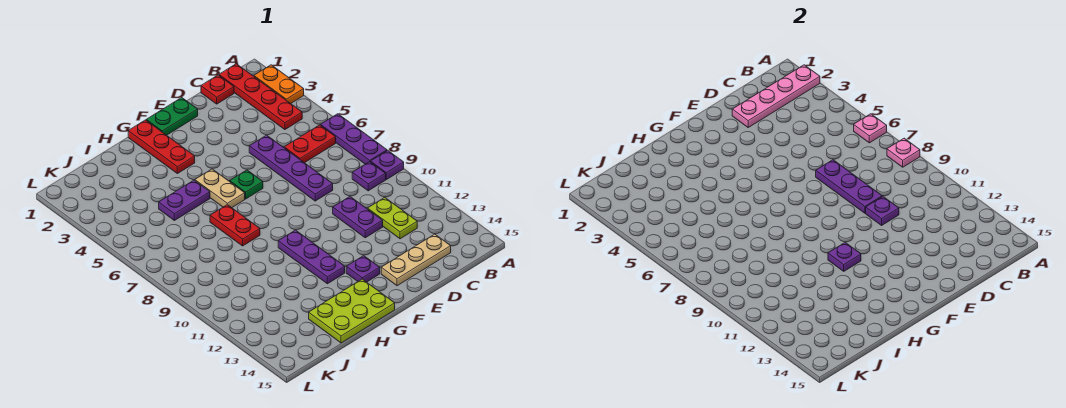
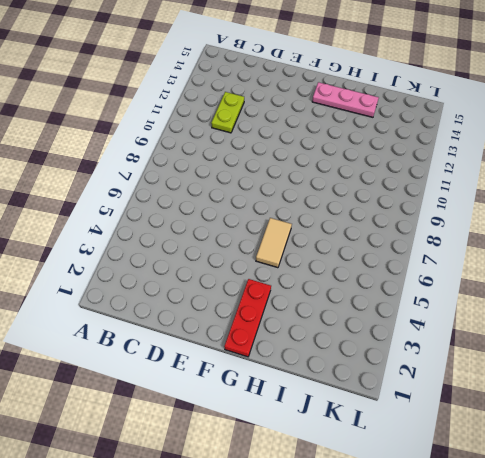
tan 1x2 tile [256,218,292,268] -> tan 1x2 plate [195,169,245,208]
pink 1x3 plate [312,82,379,117] -> lime 2x3 plate [309,279,395,343]
none -> orange 1x2 plate [254,65,304,103]
none -> purple 1x3 plate [321,114,387,164]
none -> purple 1x1 plate [371,151,404,180]

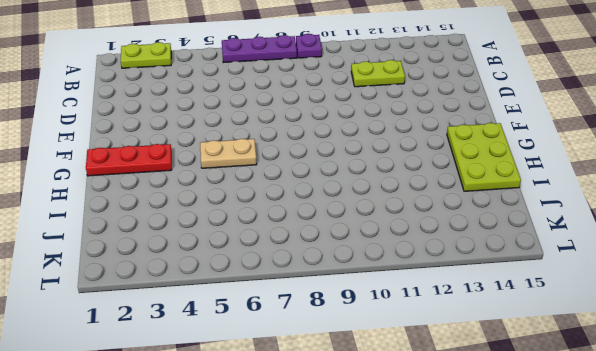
lime 1x2 plate [121,42,171,68] -> orange 1x2 plate [254,65,304,103]
none -> red 1x4 plate [219,64,302,130]
none -> red 1x2 plate [284,125,336,163]
none -> purple 1x1 plate [352,162,386,191]

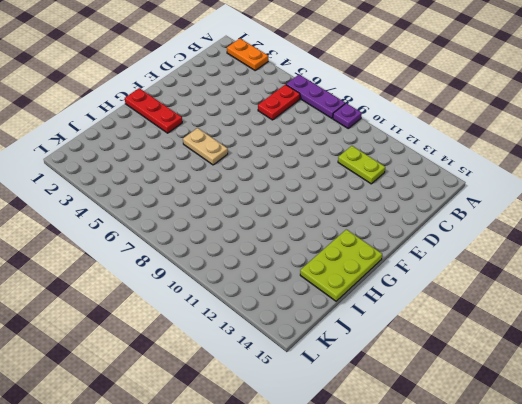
none -> red 1x4 plate [219,64,302,130]
none -> purple 1x1 plate [352,162,386,191]
none -> red 1x1 plate [201,75,234,104]

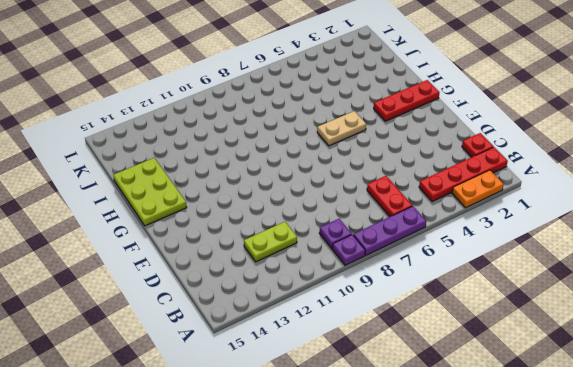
none -> tan 1x3 plate [381,234,451,286]
none -> purple 1x4 plate [249,135,333,201]
none -> purple 1x2 plate [333,197,383,238]

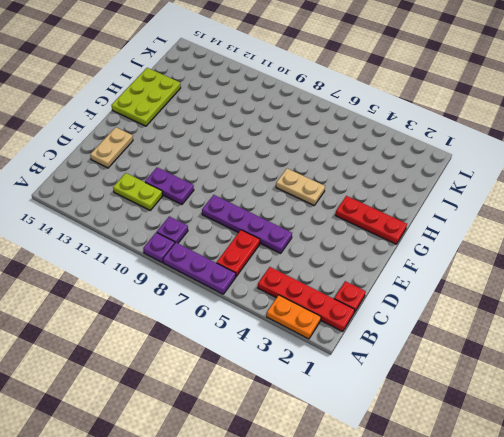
tan 1x2 plate [90,127,133,168] -> tan 1x3 plate [381,234,451,286]
none -> green 1x2 plate [146,98,198,135]
none -> green 1x1 plate [230,170,263,199]
none -> purple 1x1 plate [346,256,380,282]

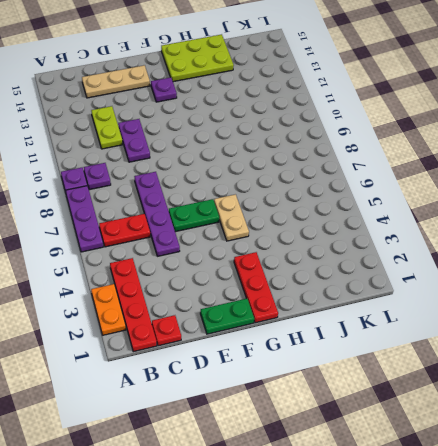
green 1x2 plate [169,199,219,232] -> green 1x1 plate [230,170,263,199]
none -> purple 1x3 plate [278,230,345,284]
none -> purple 1x2 plate [159,180,210,220]
none -> red 1x2 plate [210,205,260,246]

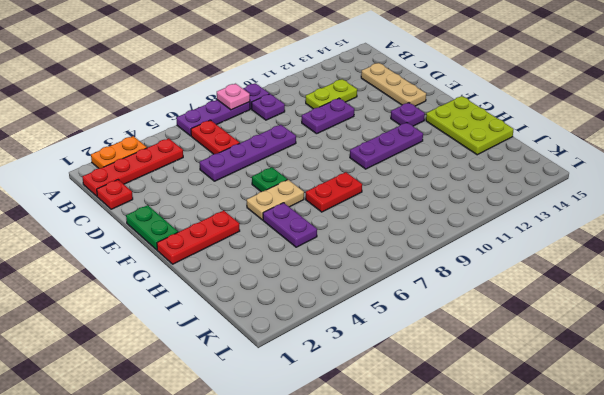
none -> pink 1x4 plate [732,65,820,127]
none -> pink 1x1 plate [854,114,887,143]
none -> purple 1x3 plate [816,160,882,213]

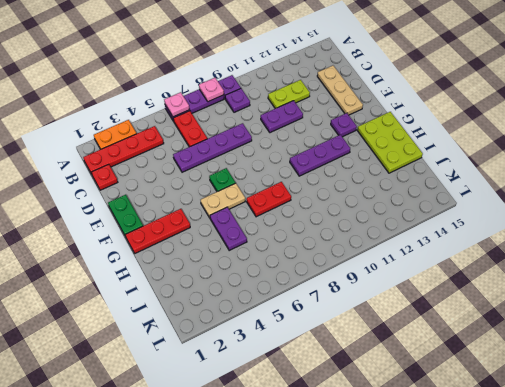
none -> pink 1x4 plate [732,65,820,127]
none -> purple 1x3 plate [816,160,882,213]
none -> purple 1x1 plate [866,197,899,225]

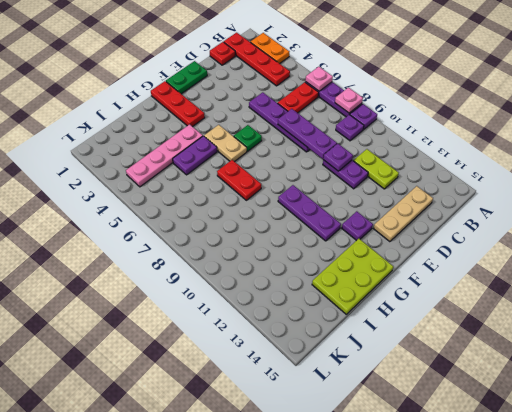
pink 1x4 plate [126,124,203,187] -> pink 1x4 plate moved to [732,65,820,127]
none -> purple 1x1 plate [828,242,861,271]

